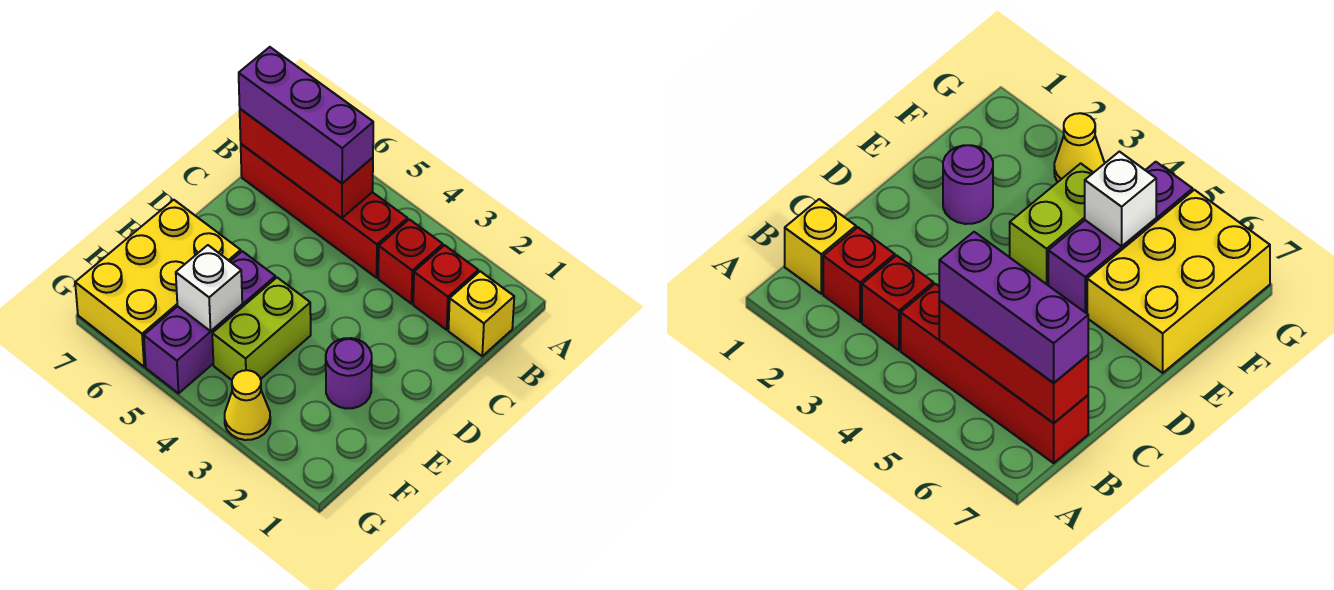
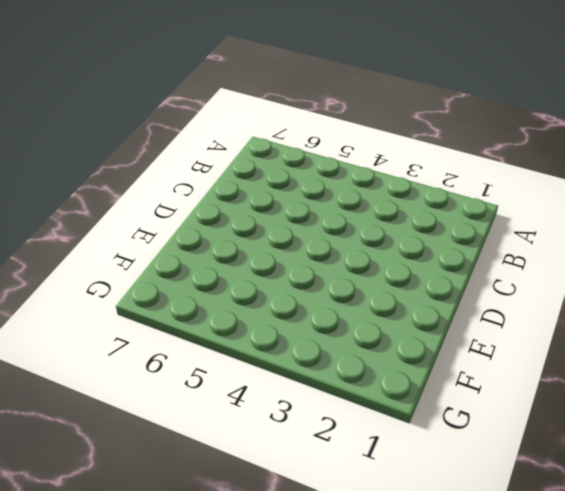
none -> yellow 1x1 brick [448,271,514,356]
none -> red 1x1 brick [413,245,478,330]
none -> red 1x1 brick [378,219,443,304]

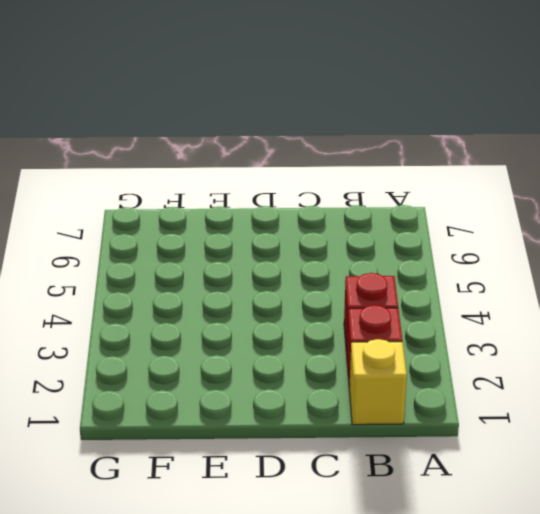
none -> red 1x4 brick [241,144,408,278]
none -> purple 1x1 round brick [326,338,372,408]
none -> lime 1x2 brick [212,278,311,380]

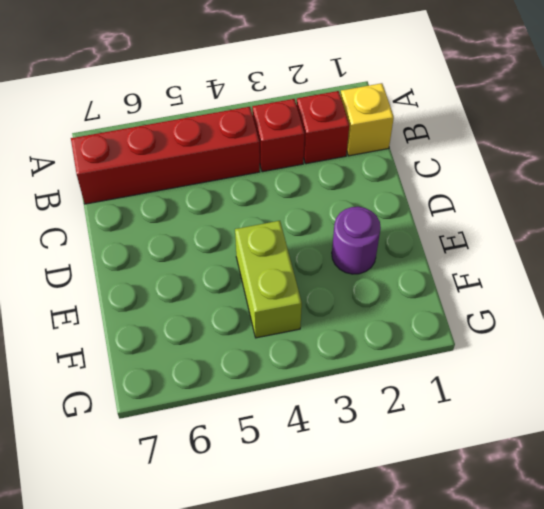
none -> purple 1x3 brick [144,251,275,393]
none -> yellow 2x3 brick [75,200,241,367]
none -> yellow 1x1 cone [225,370,270,440]

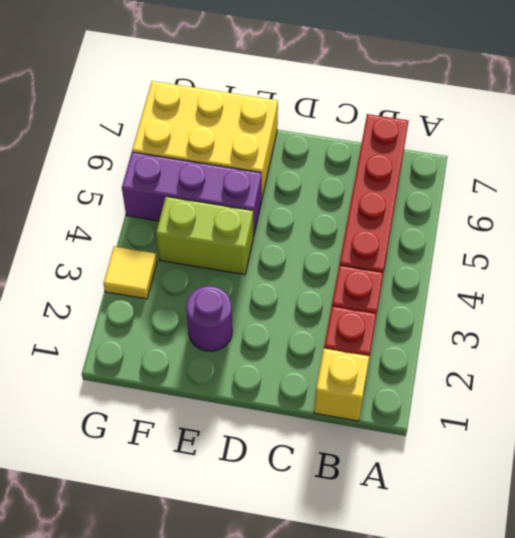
yellow 1x1 tile [104,246,157,299] -> yellow 1x1 cone [225,370,270,440]
none -> red 1x3 brick [240,109,373,218]
none -> white 1x1 brick [176,245,242,331]
none -> purple 1x3 brick [239,47,373,183]

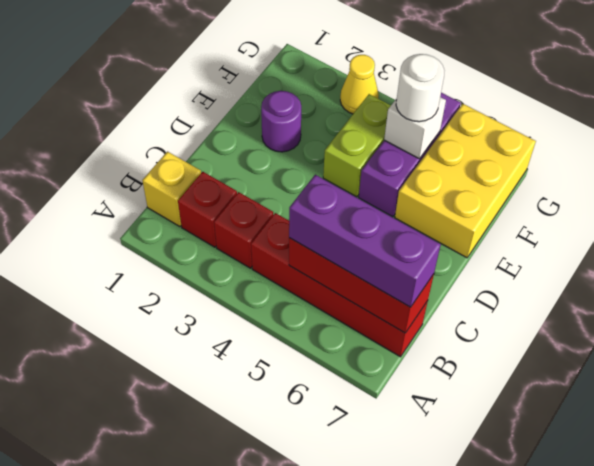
white 1x1 round brick [396,54,445,122] -> none

